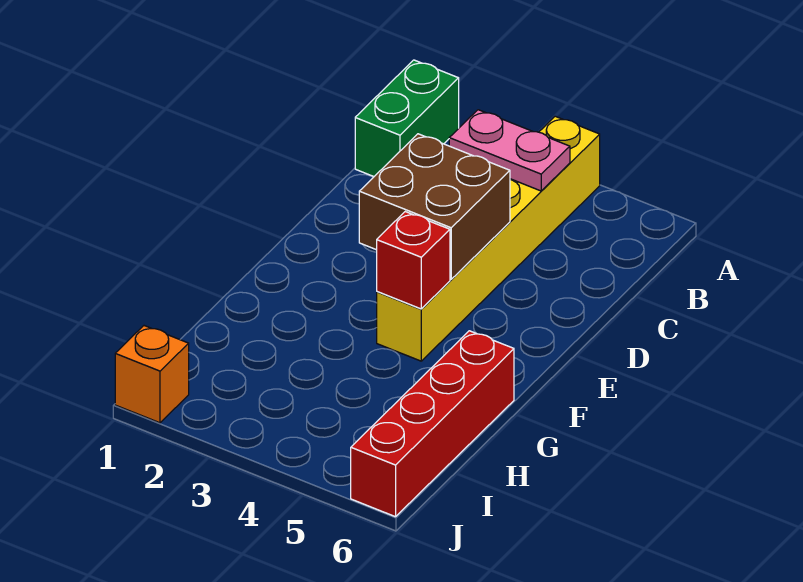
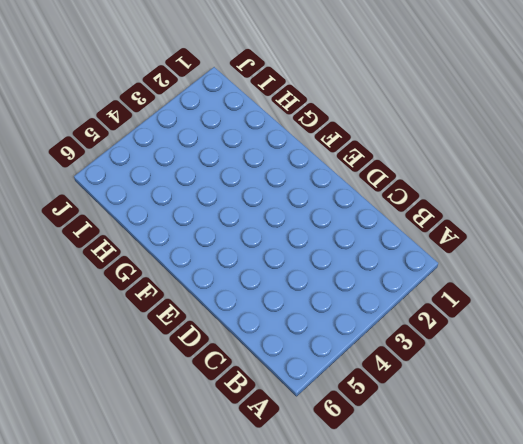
none -> green 1x2 brick [355,60,459,176]
none -> yellow 1x6 brick [377,116,600,361]

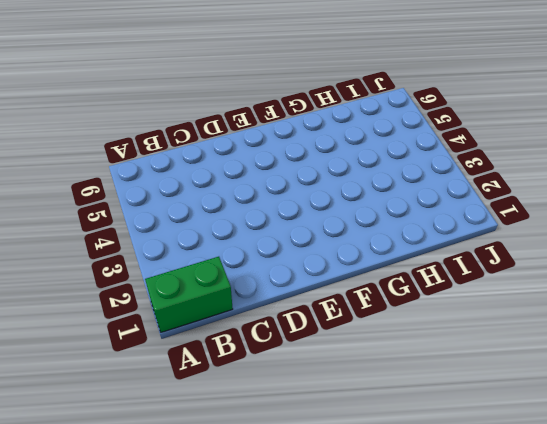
none -> yellow 1x6 brick [377,116,600,361]
none -> red 1x4 brick [351,331,514,517]

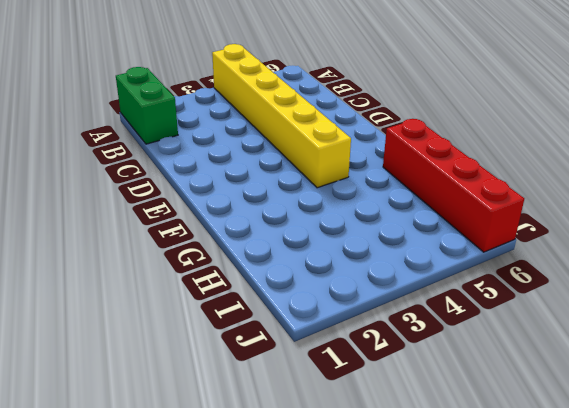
none -> orange 1x1 brick [115,326,189,423]
none -> pink 1x2 plate [449,110,570,191]

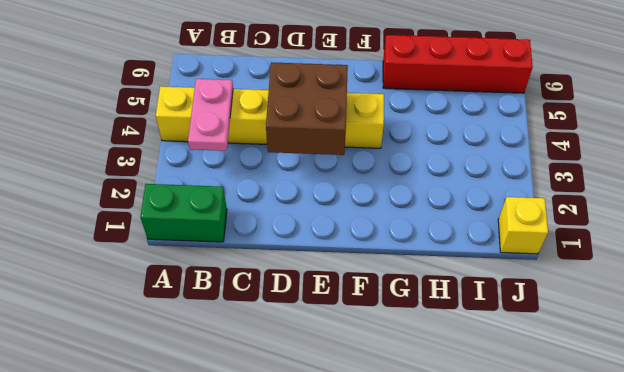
yellow 1x1 brick [498,197,548,254] -> orange 1x1 brick [115,326,189,423]
none -> red 1x1 brick [377,212,450,309]

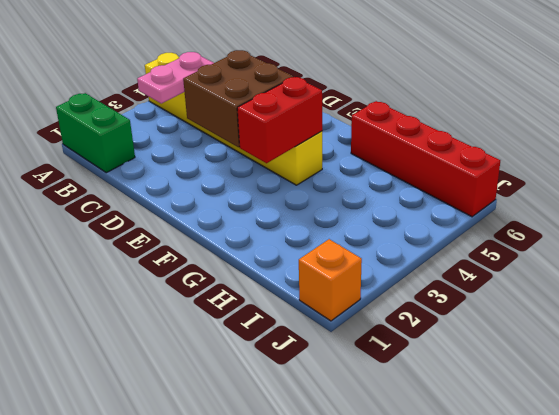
red 1x2 brick [237,77,322,163] -> red 1x1 brick [377,212,450,309]

